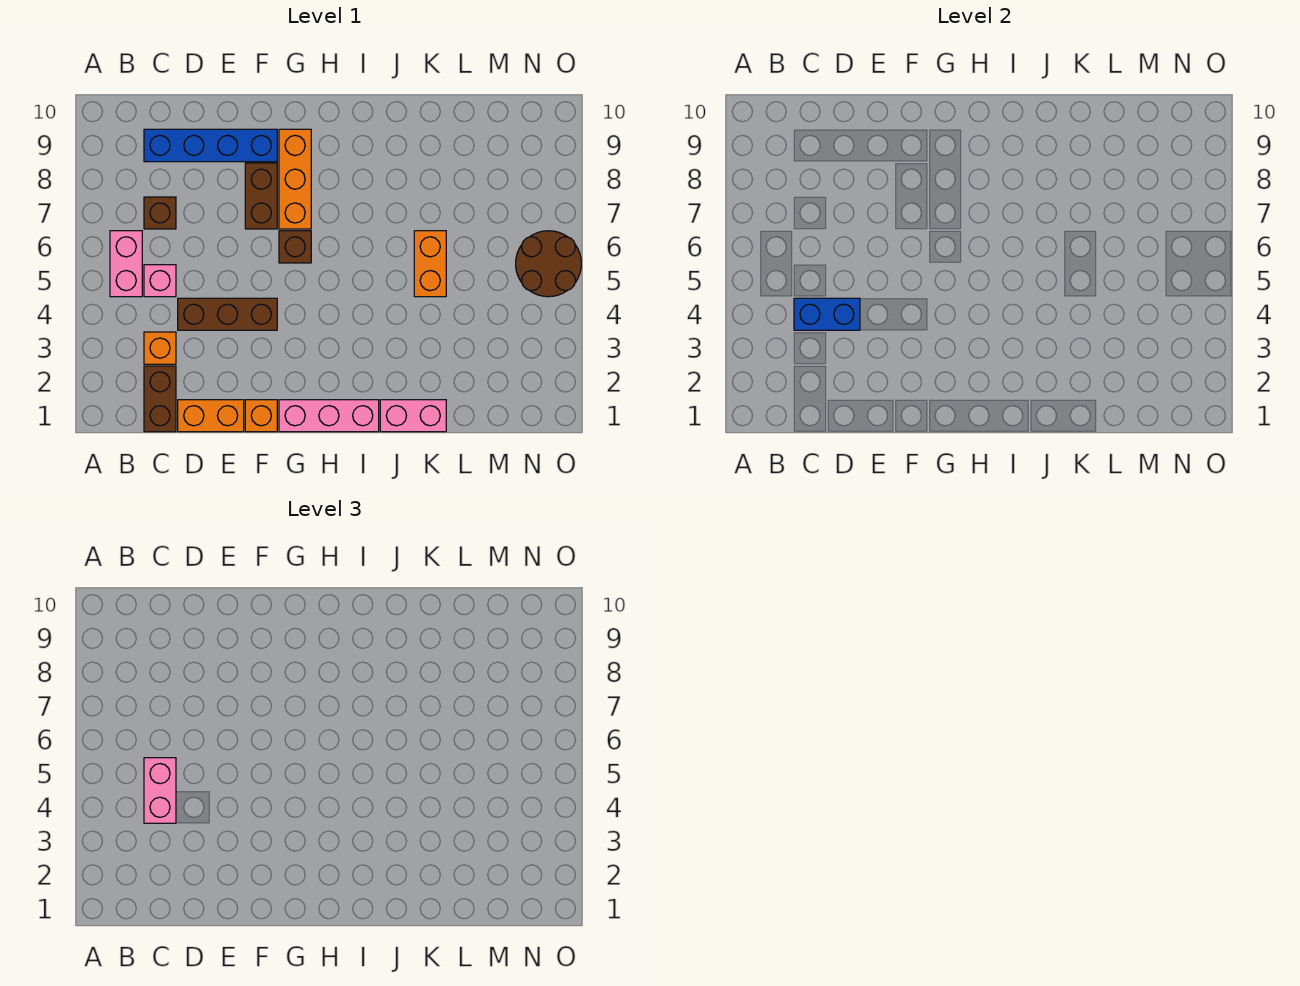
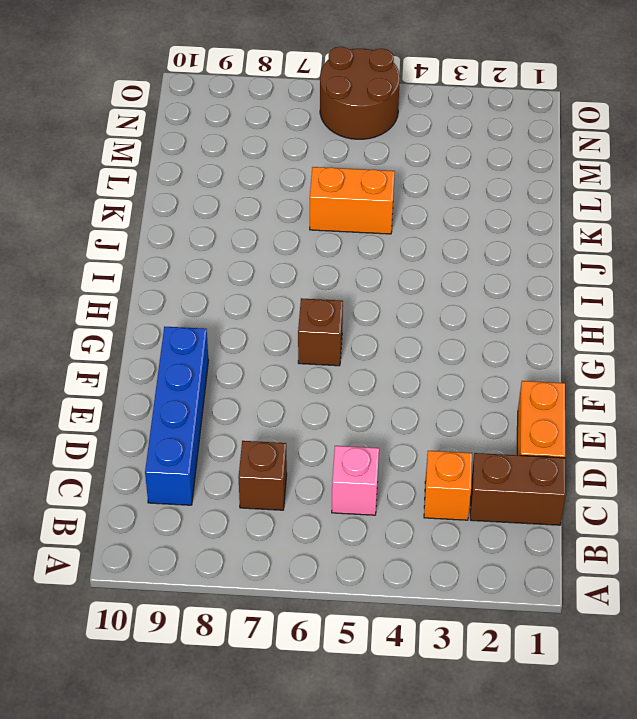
none -> pink 1x2 brick [110,231,142,297]
none -> brown 1x3 brick [178,298,277,330]
none -> orange 1x1 brick [245,400,277,432]

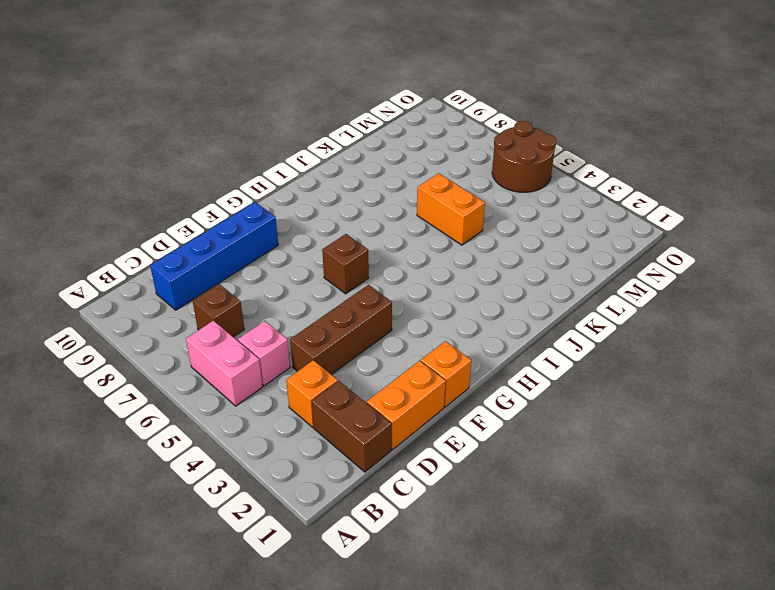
none -> brown 1x2 brick [245,163,277,229]
none -> pink 1x3 brick [279,400,379,432]
none -> orange 1x3 brick [279,129,311,229]

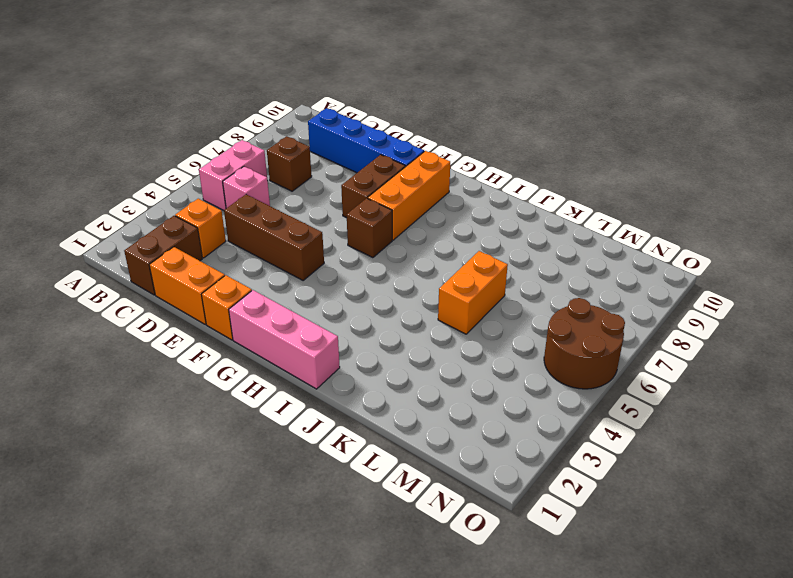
none -> pink 1x2 brick [380,400,446,432]
none -> blue 1x2 brick [794,298,860,330]
none -> pink 1x2 brick [144,758,176,823]

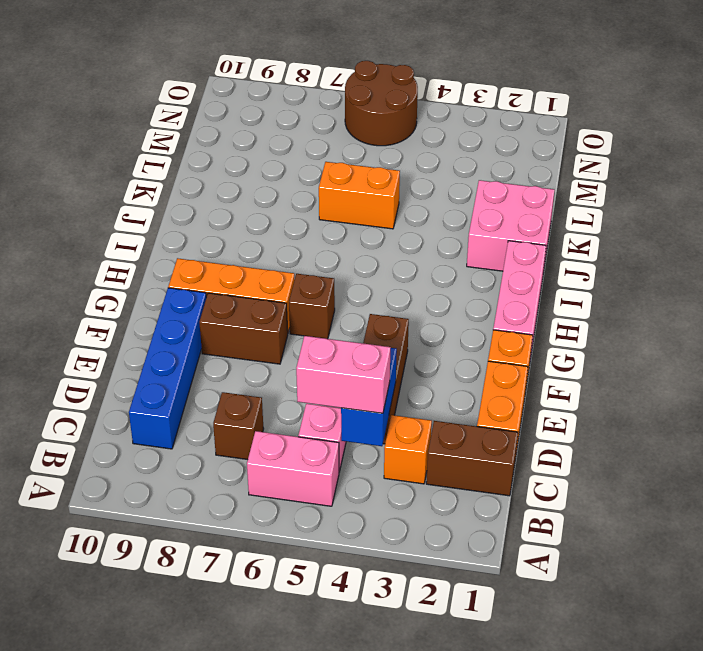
pink 2x2 brick [467,180,554,273] -> pink 1x2 brick [380,400,446,432]

